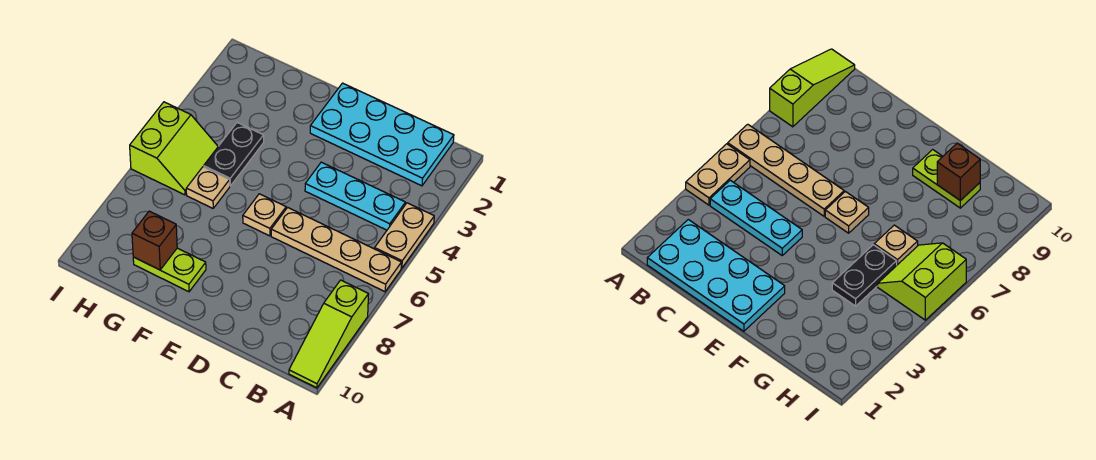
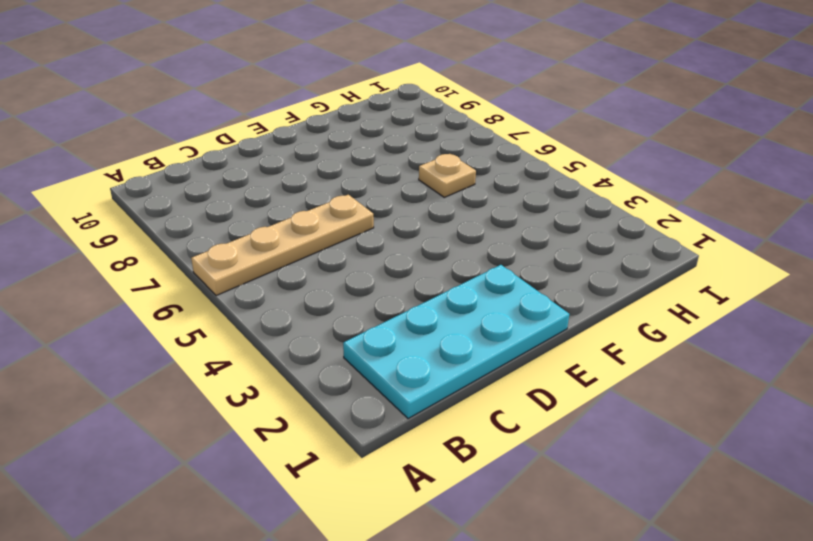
none -> tan 1x2 plate [375,203,434,268]
none -> lime 1x3 slope [289,280,369,388]

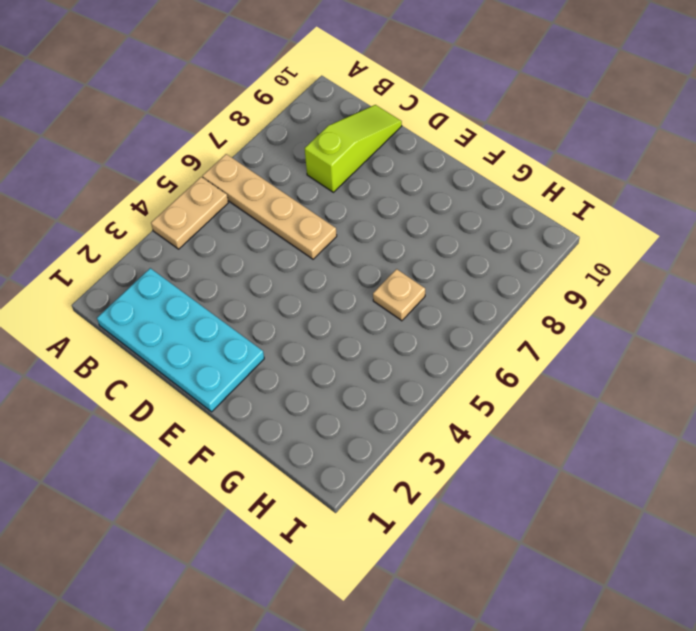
lime 1x3 slope [305,105,402,192] -> lime 1x3 slope moved to [289,280,369,388]
none -> cyan 1x3 plate [305,162,405,230]
none -> tan 1x1 plate [243,194,286,236]

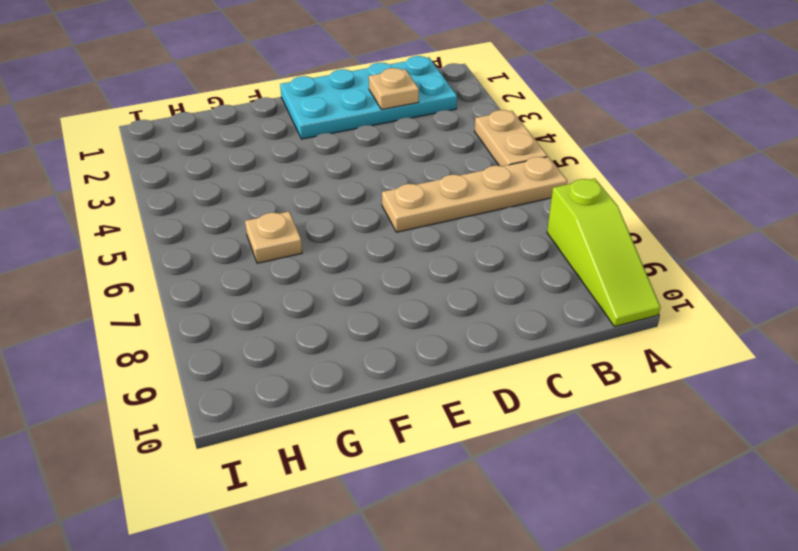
tan 1x1 plate [369,68,419,110] -> tan 1x1 plate moved to [243,194,286,236]
none -> cyan 1x3 plate [305,162,405,230]
none -> lime 1x2 plate [133,248,206,292]

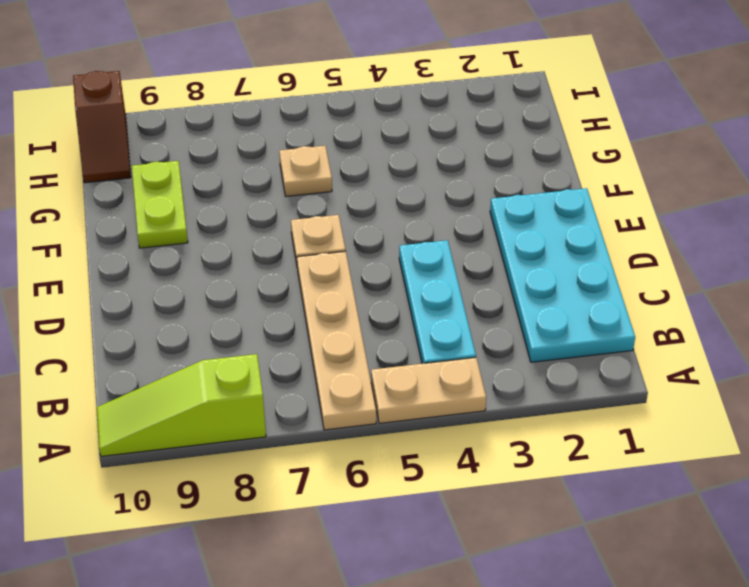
brown 1x2 slope [73,71,131,183] -> none
none -> black 1x2 plate [204,123,264,186]
none -> lime 2x2 slope [130,102,218,195]

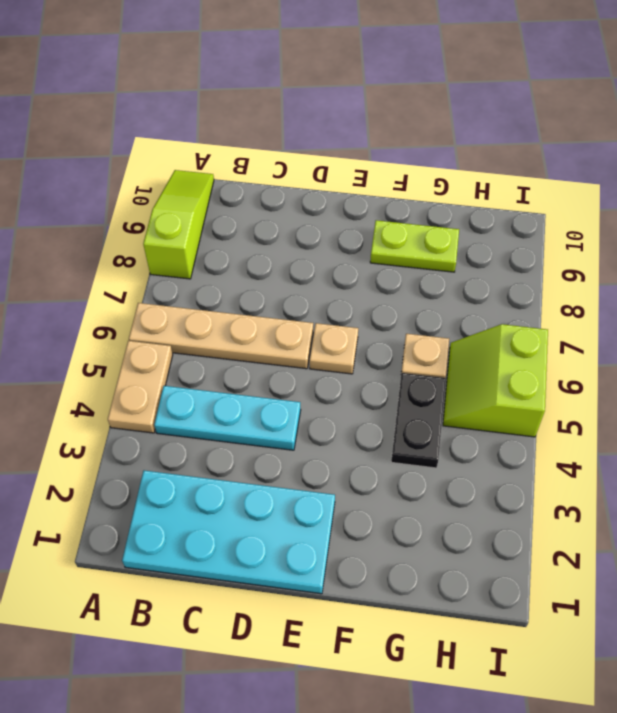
none -> brown 1x1 brick [132,211,177,270]

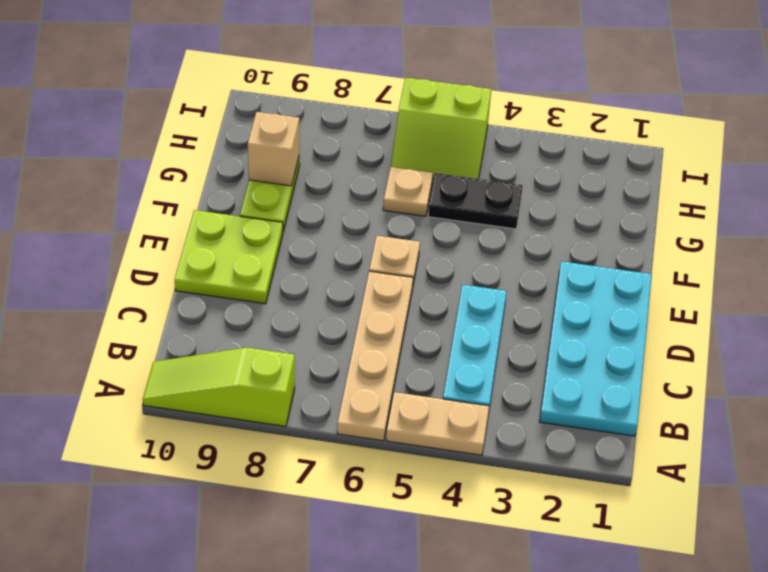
lime 2x2 plate [175,210,283,304] -> none
tan 1x1 brick [248,112,299,186] -> brown 1x1 brick [132,211,177,270]

